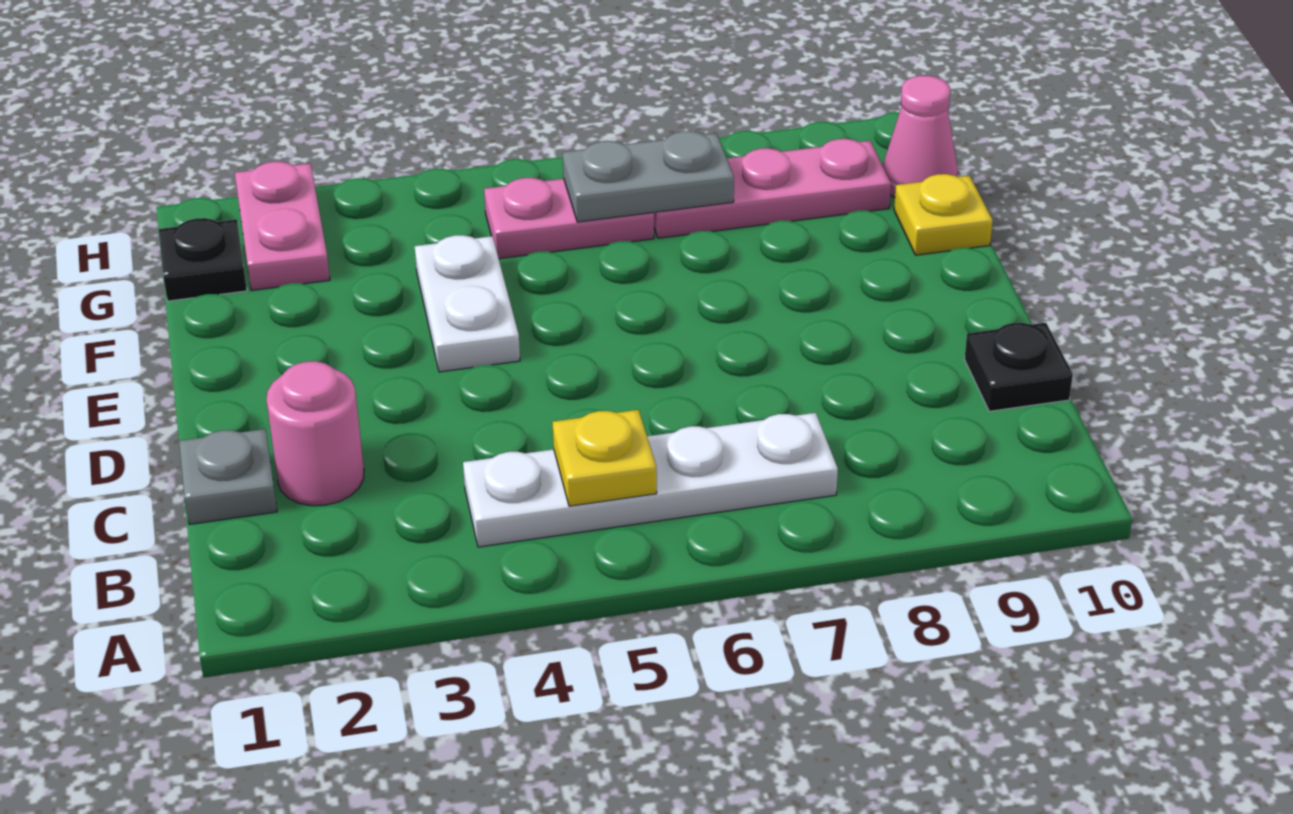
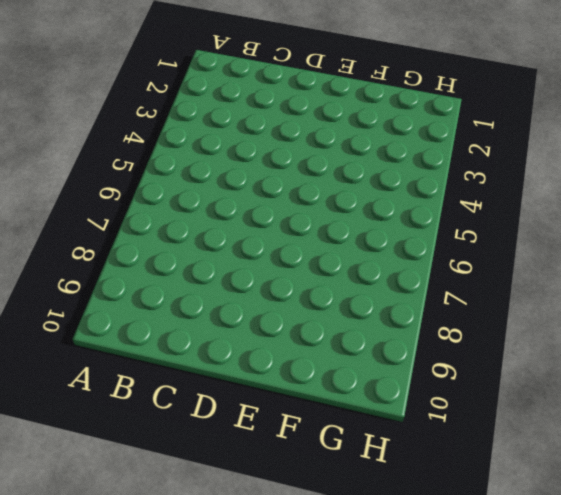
none -> white 1x4 plate [463,413,838,547]
none -> grey 1x1 plate [179,429,277,524]
none -> pink 1x1 round brick [266,361,364,506]

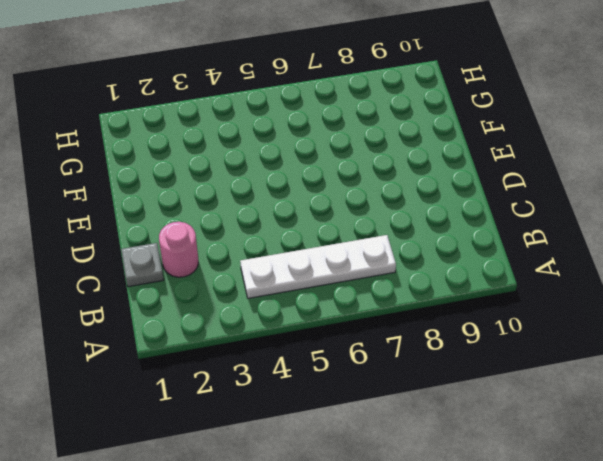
none -> black 1x1 plate [965,323,1073,411]
none -> white 1x2 plate [415,235,520,372]
none -> yellow 1x1 plate [894,174,993,255]

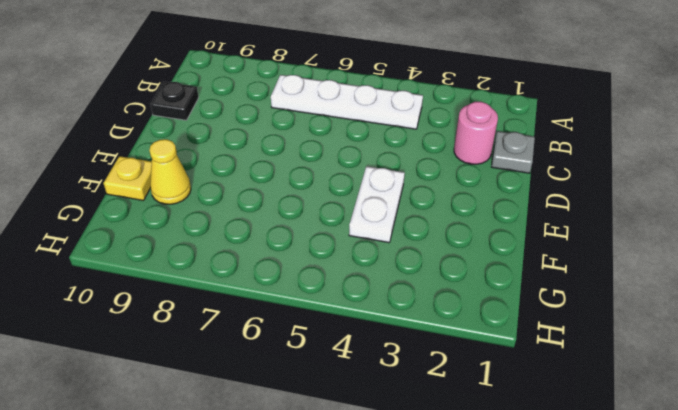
yellow 1x1 cone [149,139,191,204] -> none
none -> black 1x1 plate [159,218,247,301]
none -> pink 1x2 plate [235,162,330,290]
none -> pink 1x2 plate [484,178,654,259]

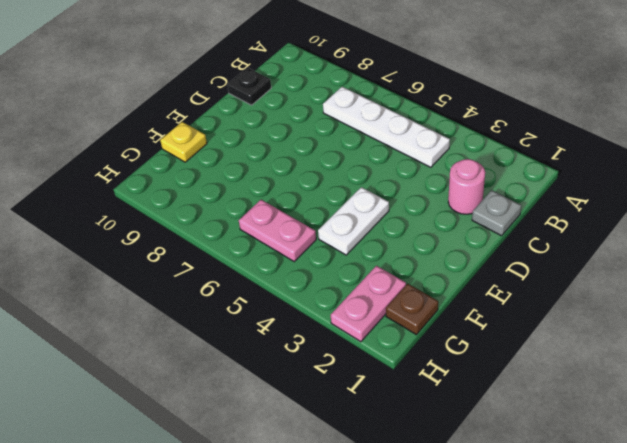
brown 1x1 plate [386,284,438,335] -> black 1x1 plate [159,218,247,301]
none -> pink 1x3 plate [654,139,891,238]
none -> pink 1x1 cone [883,76,958,198]
none -> yellow 1x1 plate [552,410,657,506]

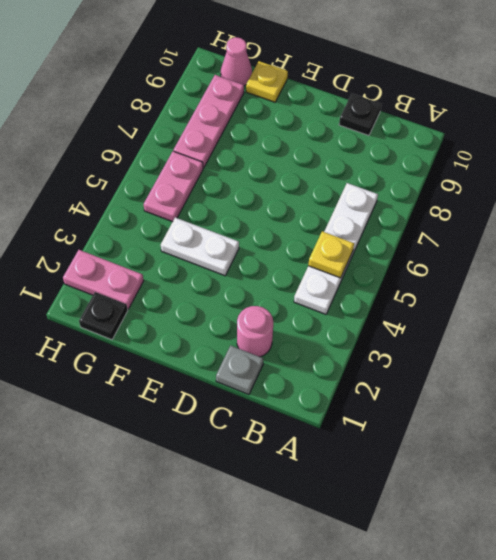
none -> grey 1x2 plate [563,131,734,222]

